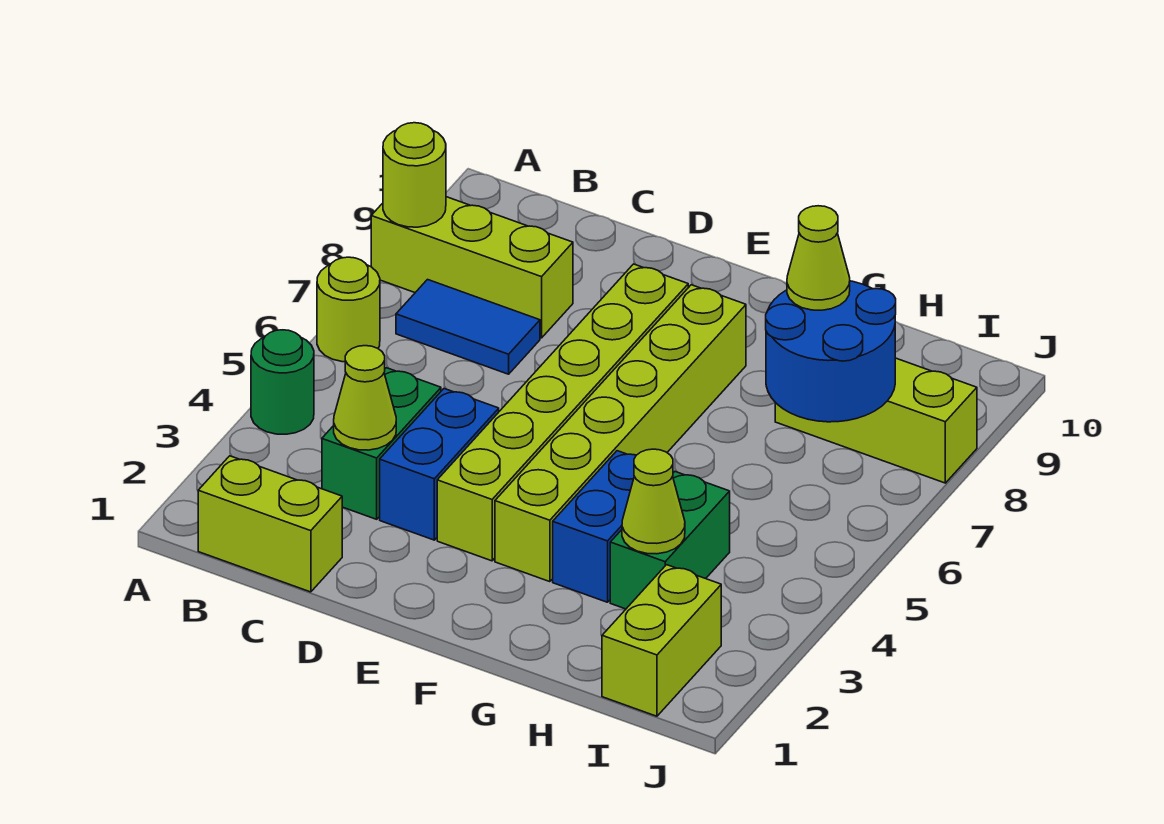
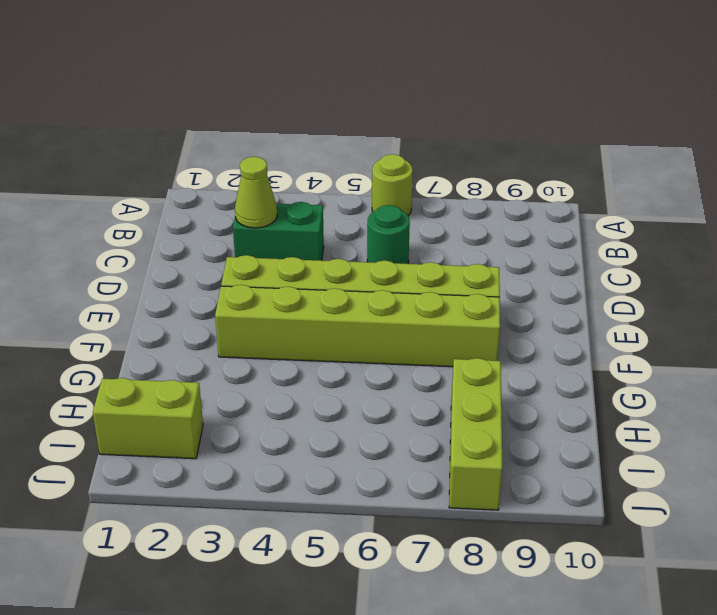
green 1x1 round brick [367,205,410,264] -> green 1x1 round brick moved to [251,330,314,434]
none -> lime 1x3 brick [371,197,573,338]
none -> lime 1x2 brick [198,456,342,592]
none -> blue 1x2 tile [396,280,540,374]

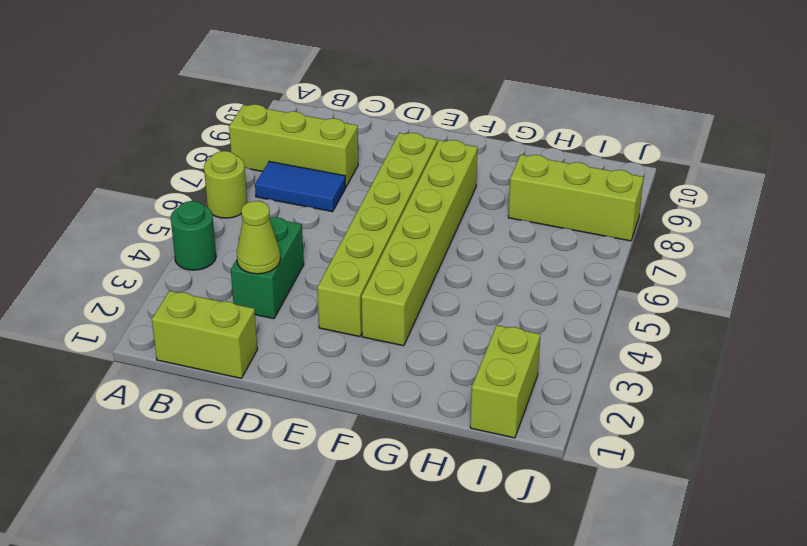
none -> blue 1x2 brick [380,389,499,540]
none -> blue 1x2 brick [553,451,636,602]
none -> green 1x2 brick [610,472,730,609]

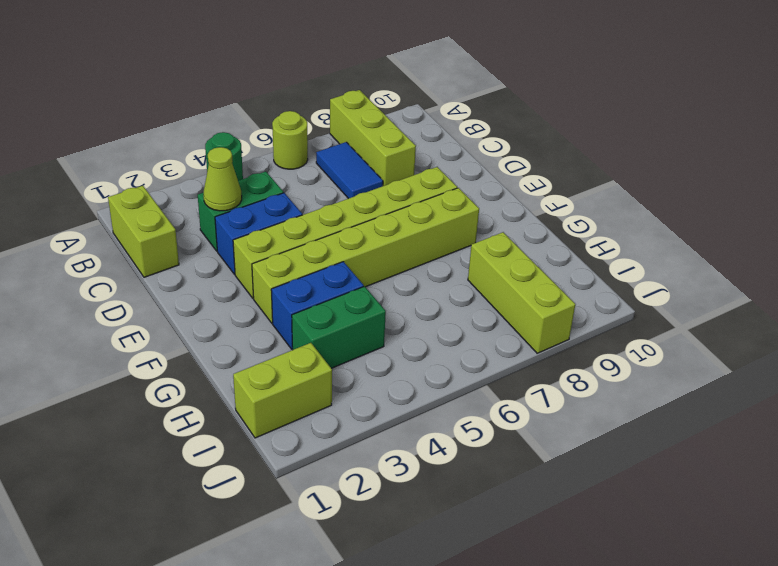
none -> lime 1x1 round brick [383,123,446,227]
none -> lime 1x1 cone [622,449,685,554]
none -> blue 2x2 round brick [766,281,896,422]

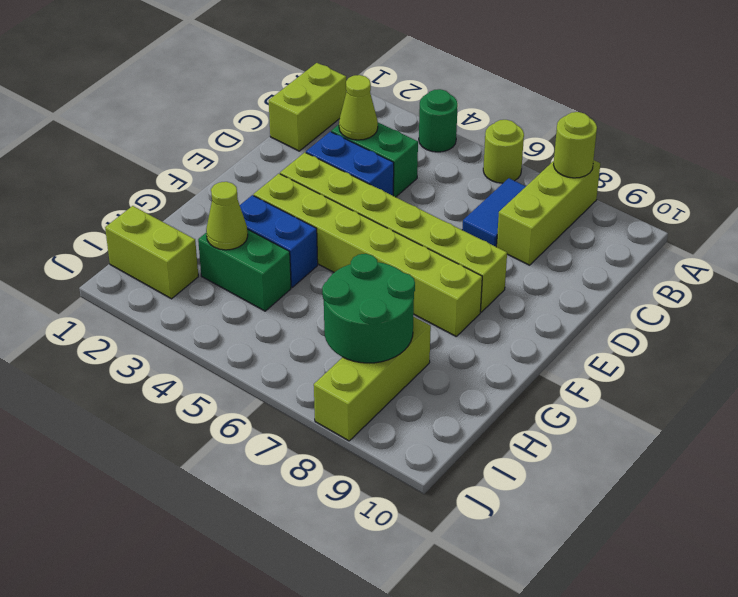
green 2x2 round brick [322,254,415,363] -> blue 2x2 round brick [766,281,896,422]
none -> lime 1x1 cone [787,206,850,310]

